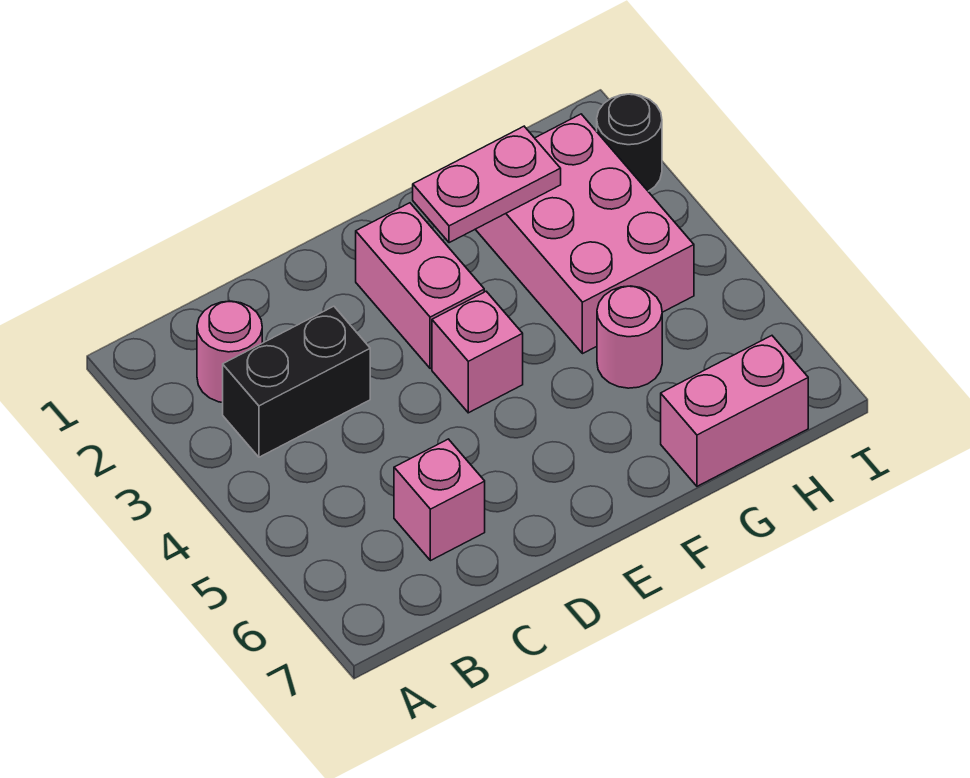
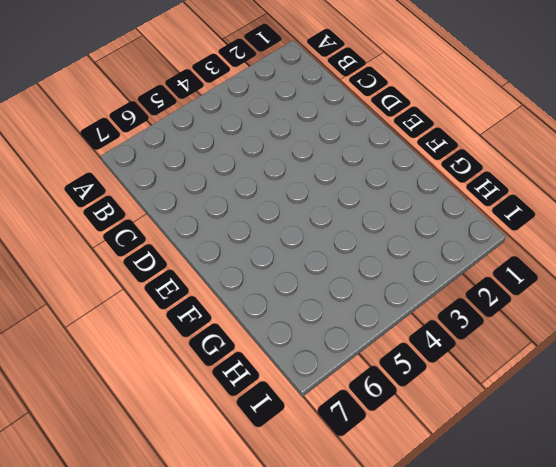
none -> pink 1x1 round brick [197,301,262,402]
none -> black 1x2 brick [223,306,370,457]

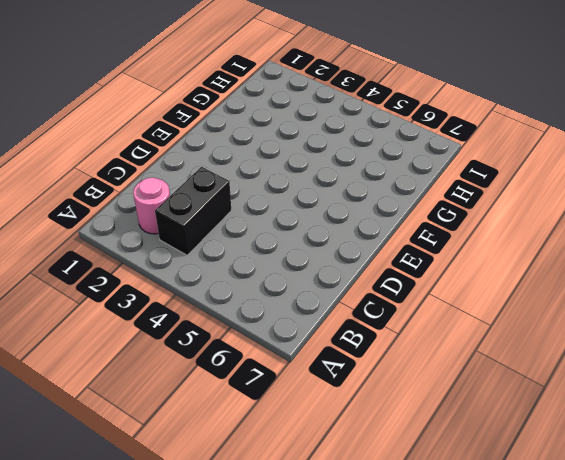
none -> pink 1x1 brick [394,439,485,561]
none -> pink 1x2 brick [356,203,484,369]

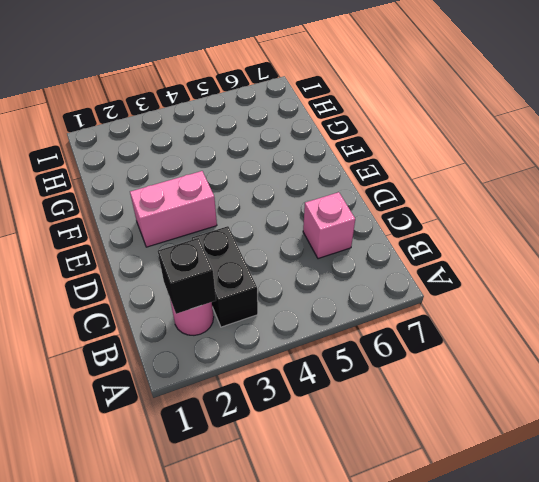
black 1x1 brick [158,238,216,314] -> none
none -> pink 1x1 brick [432,291,523,413]
none -> pink 2x3 brick [475,114,694,354]

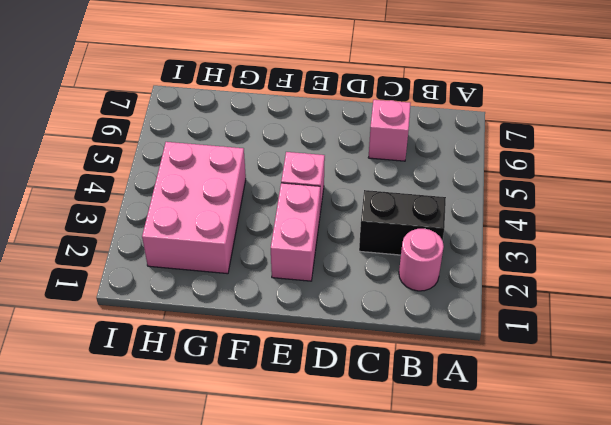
none -> pink 1x1 round brick [597,286,662,388]
none -> pink 1x2 brick [661,336,808,486]

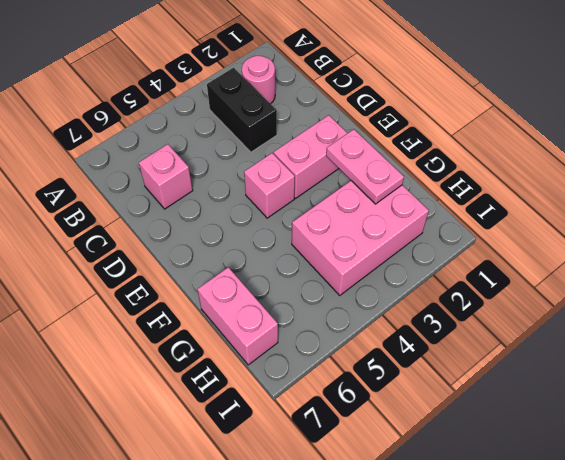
none -> pink 1x1 round brick [597,286,662,388]
none -> black 1x1 round brick [597,94,662,191]

